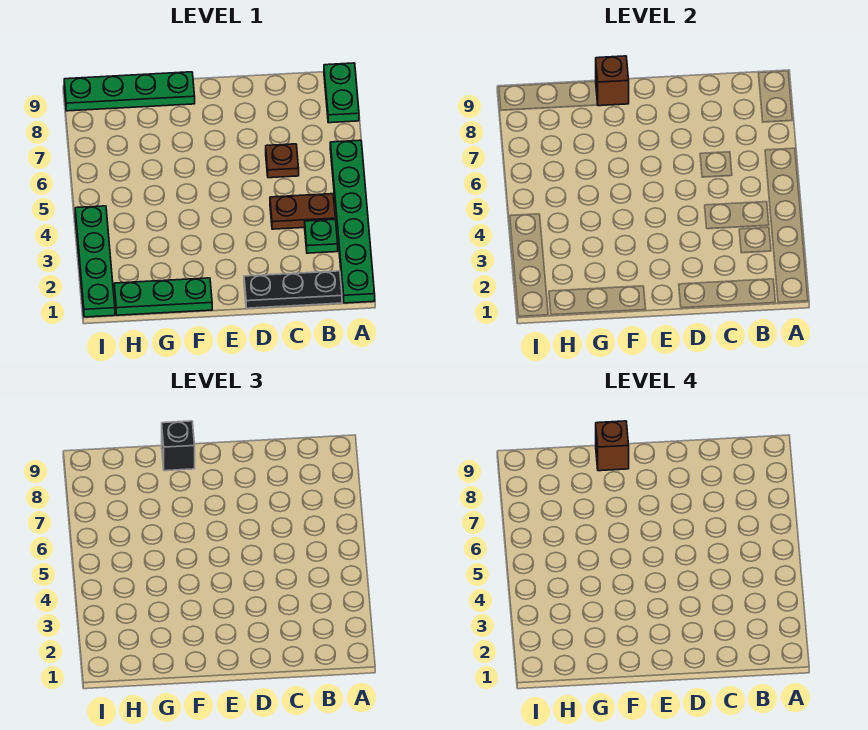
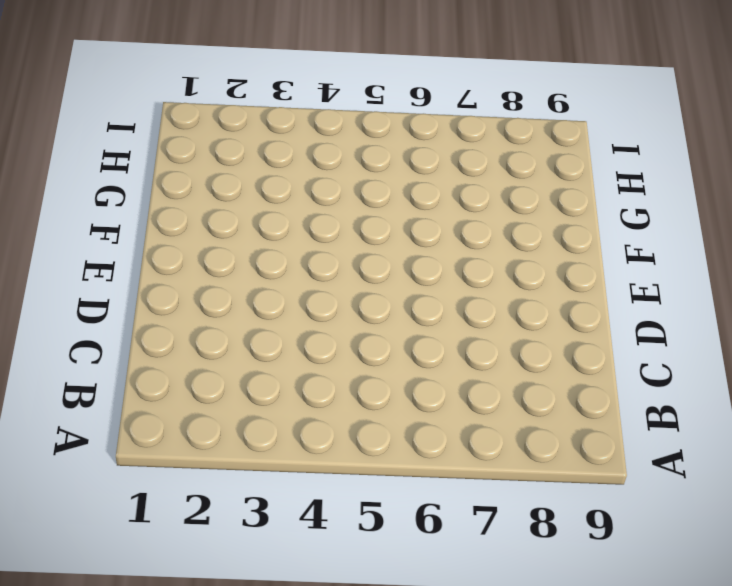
none -> green 1x6 plate [330,140,375,303]
none -> green 1x2 plate [324,63,359,123]
none -> black 1x3 plate [244,271,342,308]

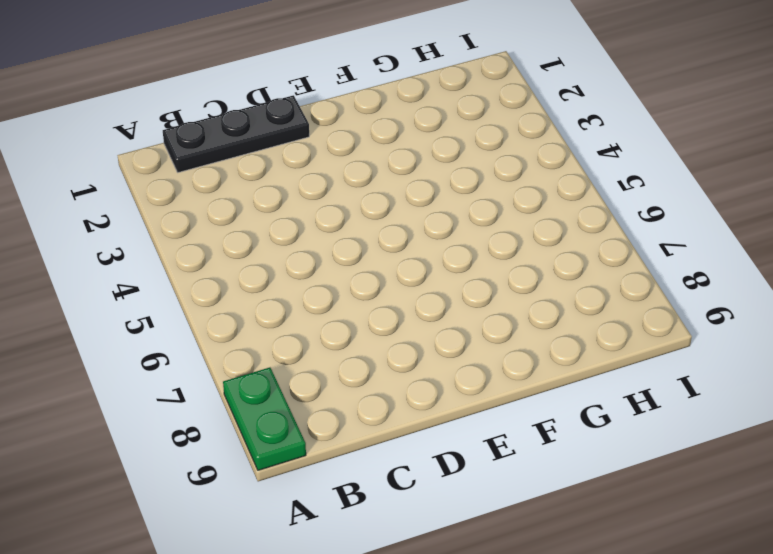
none -> green 1x6 plate [330,140,375,303]
none -> green 1x1 plate [305,219,338,253]
none -> brown 1x2 plate [270,194,335,229]

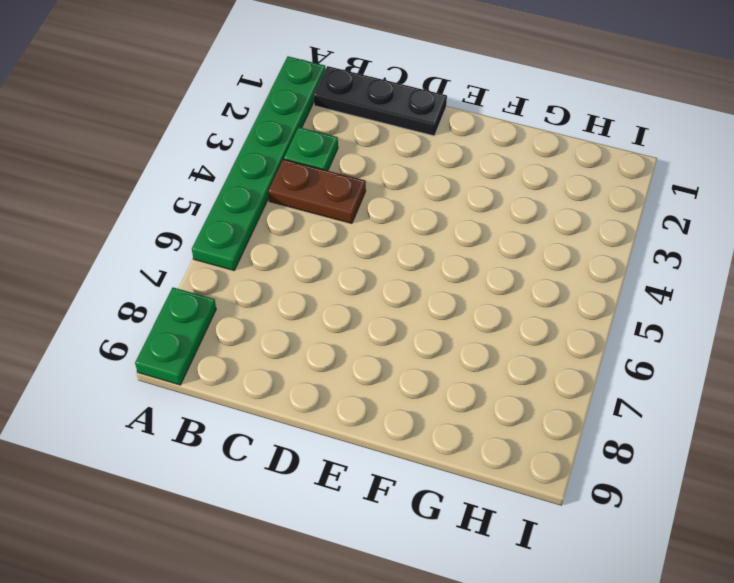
none -> brown 1x1 plate [266,144,299,178]
none -> green 1x3 plate [114,278,212,315]
none -> green 1x4 plate [64,72,195,111]

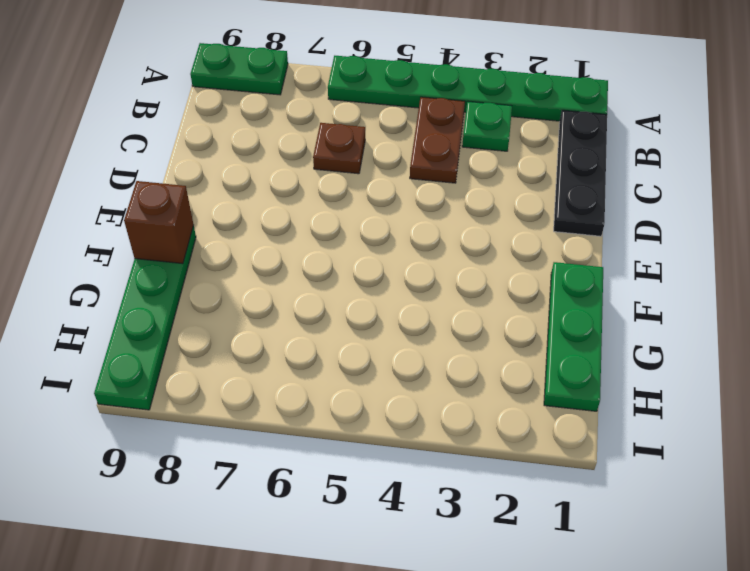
none -> green 1x4 plate [75,206,115,317]
none -> black 1x1 brick [162,421,195,471]
none -> brown 1x1 brick [596,421,629,471]

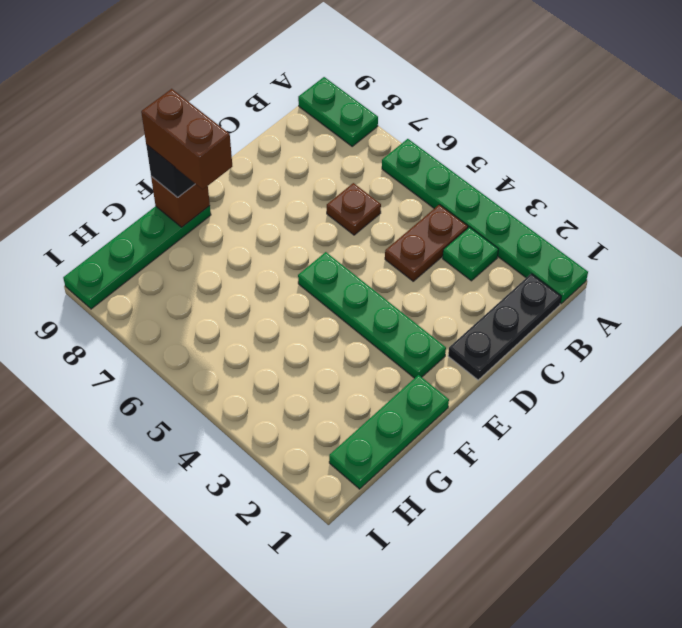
green 1x4 plate [298,252,446,378] -> green 1x4 plate moved to [75,206,115,317]
brown 1x2 brick [141,89,232,189] -> brown 1x1 brick [596,421,629,471]

